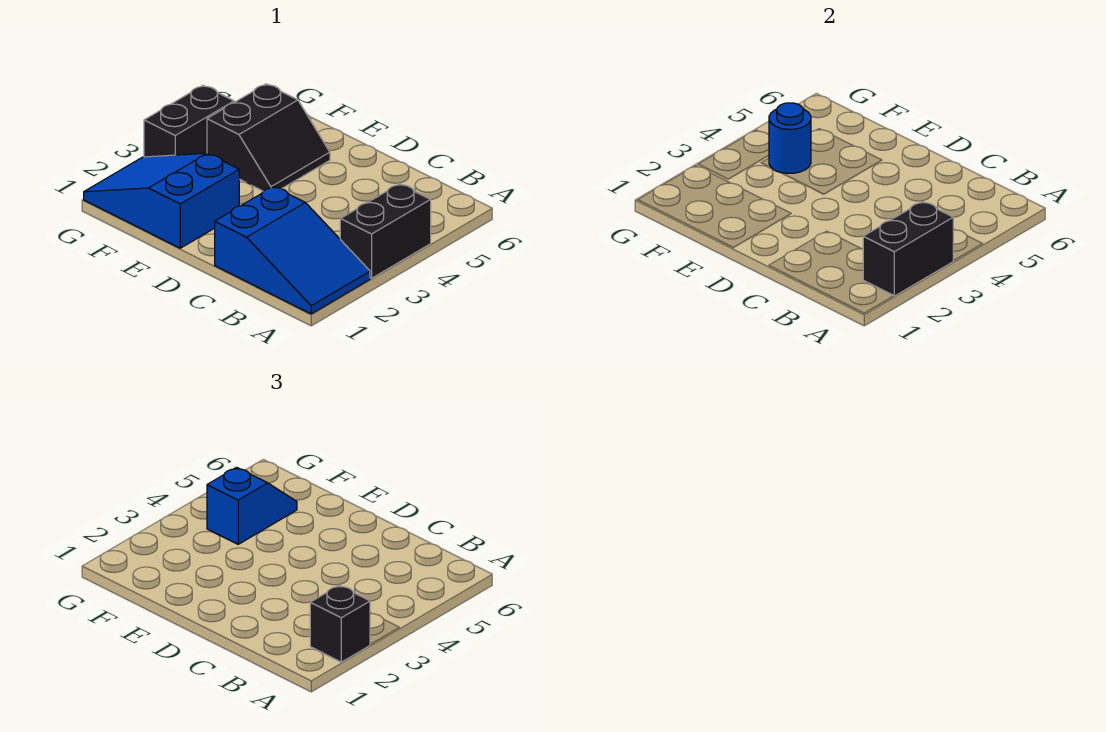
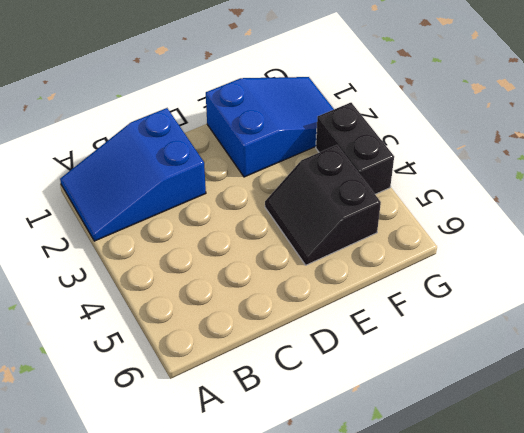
none -> black 1x2 brick [340,184,431,278]
none -> black 1x2 brick [863,202,953,296]

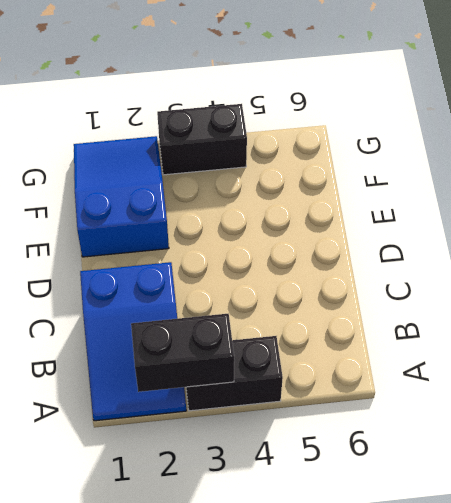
none -> black 2x2 slope [207,84,330,191]
none -> blue 1x1 round brick [769,103,811,173]

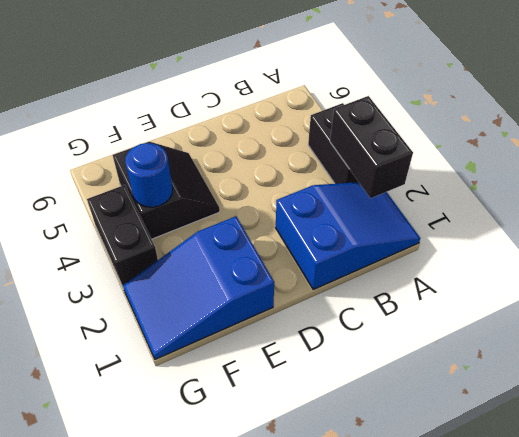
none -> black 1x1 brick [310,586,370,662]
none -> blue 1x2 slope [207,467,297,544]

